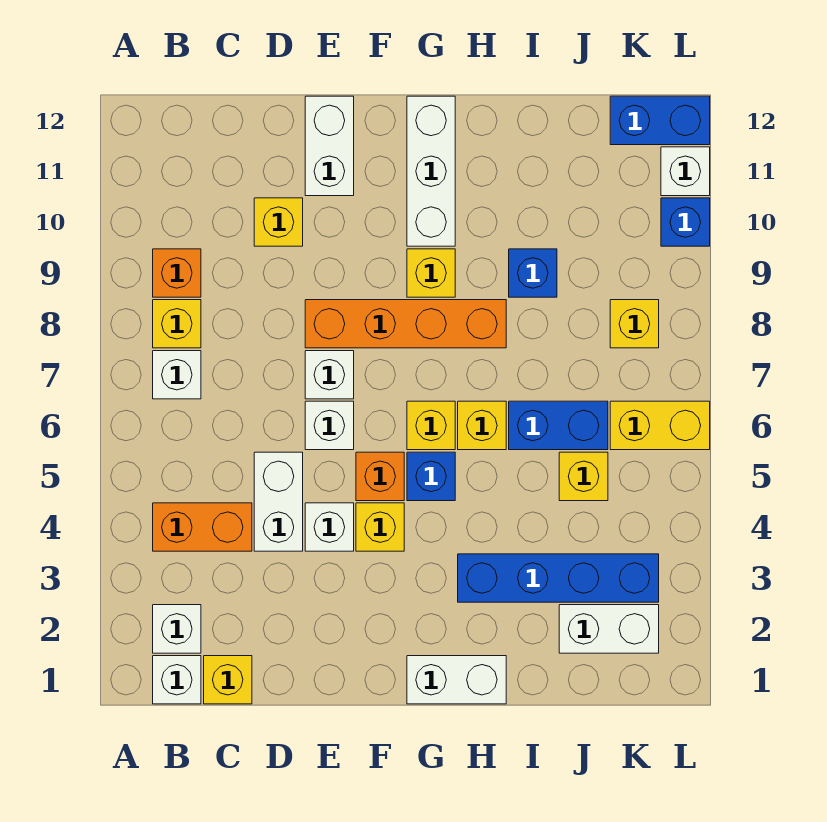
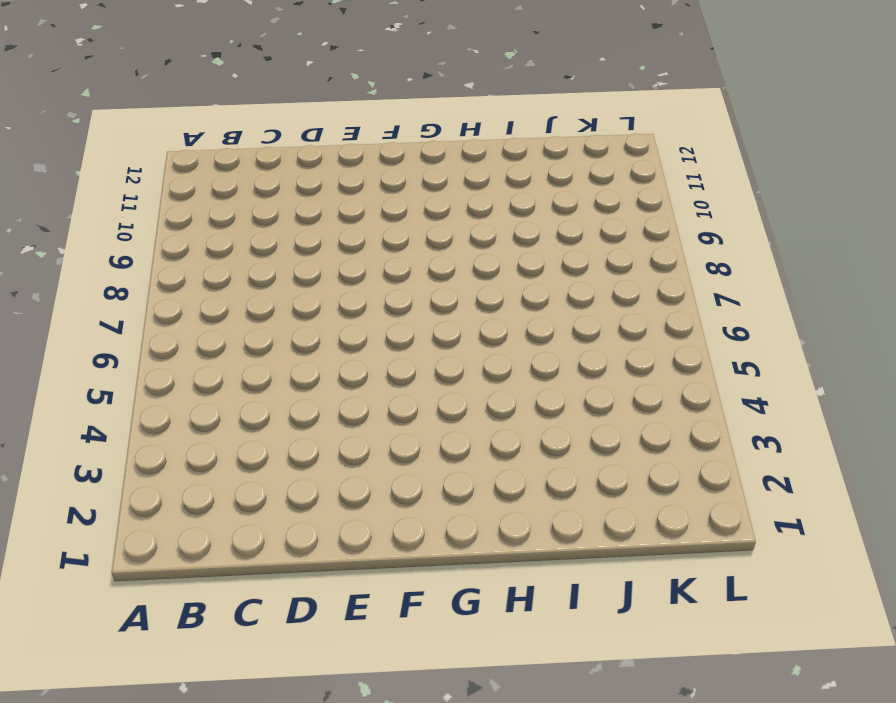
none -> white 1x1 brick [153,656,201,704]
none -> white 1x1 brick [153,605,201,653]
none -> orange 1x2 brick [153,503,252,551]
none -> white 1x1 brick [153,351,201,399]

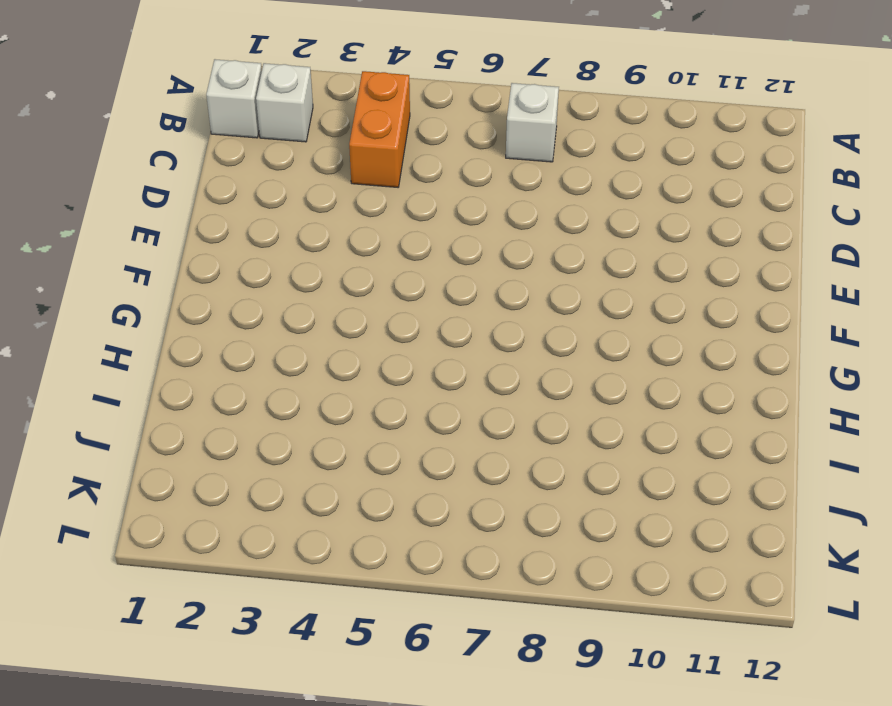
none -> yellow 1x1 brick [153,300,201,348]
none -> orange 1x1 brick [153,249,201,297]
none -> yellow 1x1 brick [204,656,252,704]
none -> white 1x2 brick [254,452,303,551]

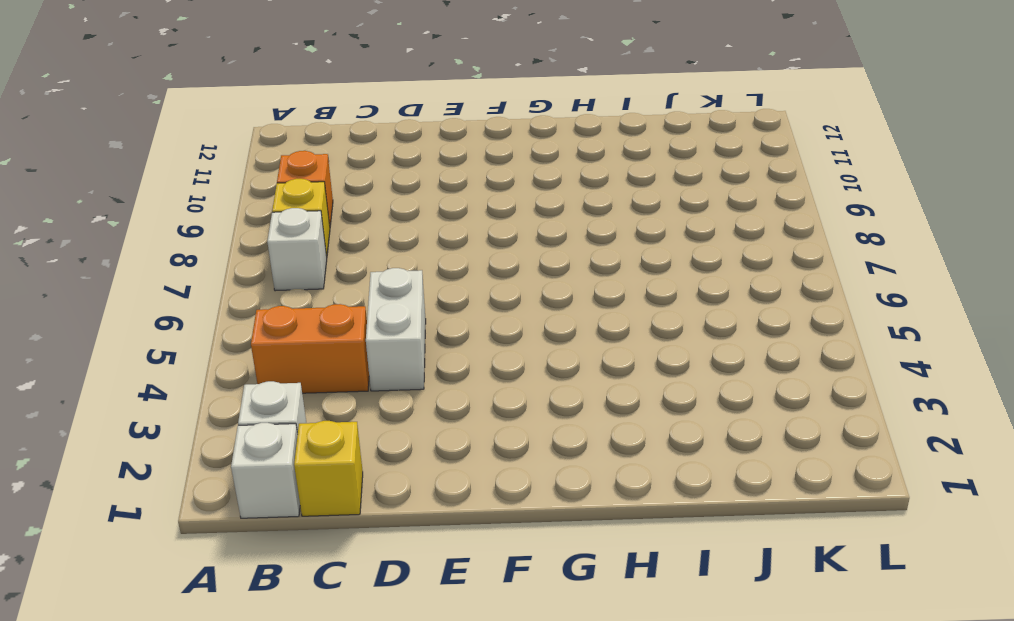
none -> yellow 1x1 brick [254,198,303,246]
none -> white 1x1 brick [305,503,354,551]
none -> white 1x1 brick [305,401,354,450]
none -> white 1x1 brick [305,351,354,399]

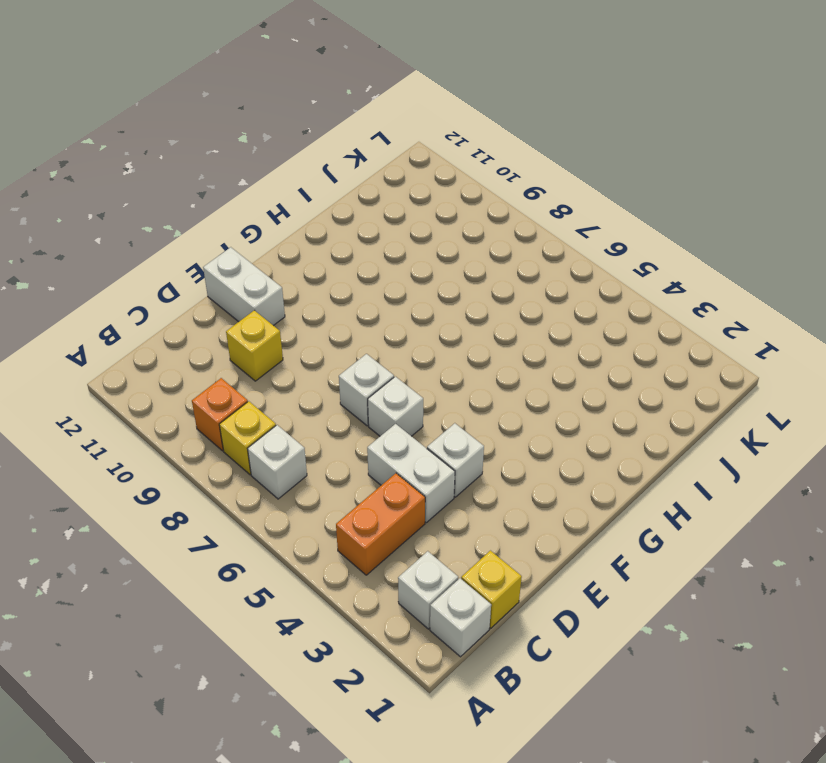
none -> orange 1x4 brick [305,300,506,348]
none -> yellow 1x1 brick [356,503,404,551]
none -> orange 1x1 brick [356,452,404,501]
none -> white 1x2 brick [407,656,506,704]

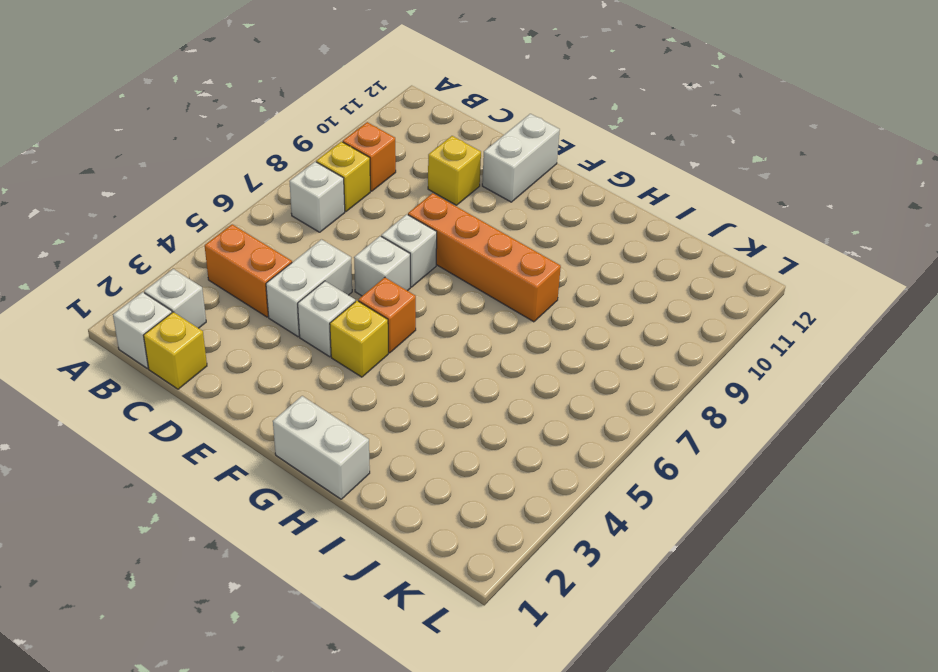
none -> blue 1x1 brick [407,452,455,501]
none -> yellow 1x1 brick [407,401,455,450]
none -> yellow 1x1 brick [407,249,455,297]
none -> white 1x3 brick [407,96,455,246]

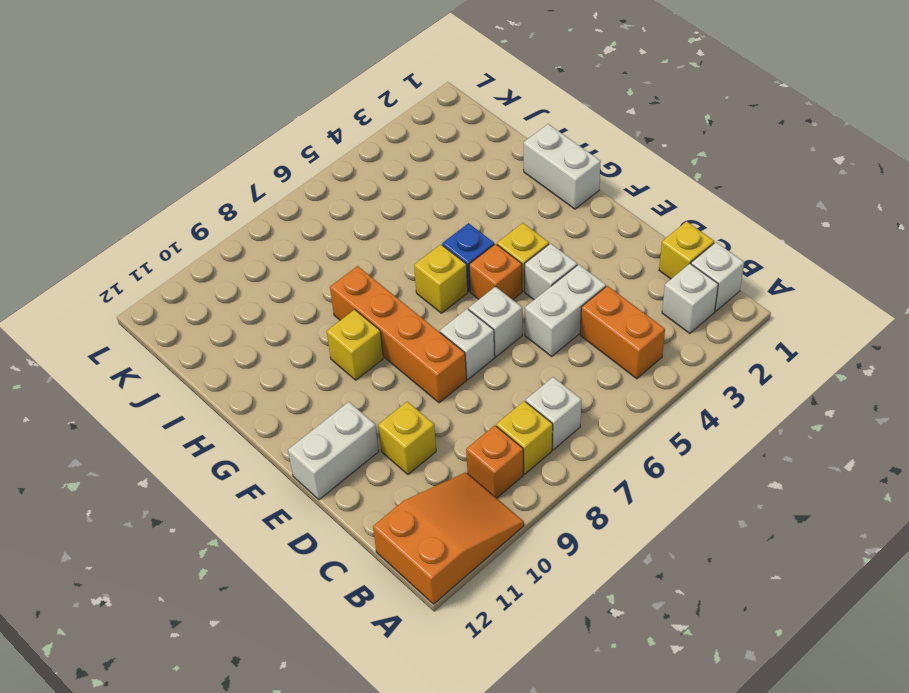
orange 2x3 slope [373,472,524,604] -> none
none -> white 1x3 brick [407,96,455,246]
none -> blue 1x4 brick [458,554,659,602]
none -> yellow 1x1 brick [458,401,506,450]
none -> blue 1x2 brick [509,401,608,450]

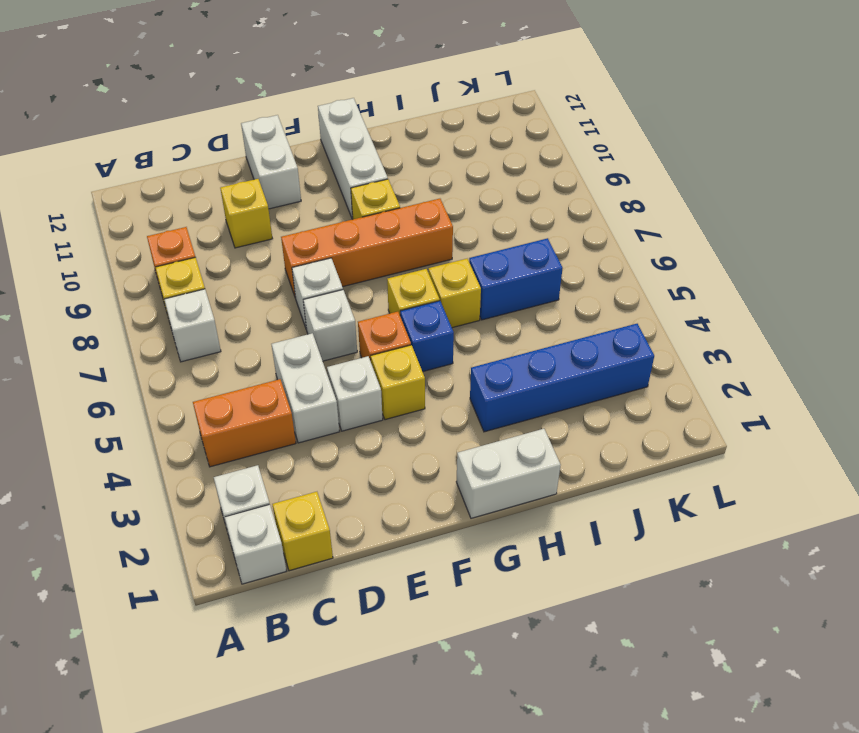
none -> blue 1x1 brick [509,249,557,297]
none -> white 1x2 brick [559,605,659,653]
none -> yellow 1x1 brick [559,452,608,501]
none -> yellow 1x2 brick [610,401,710,450]

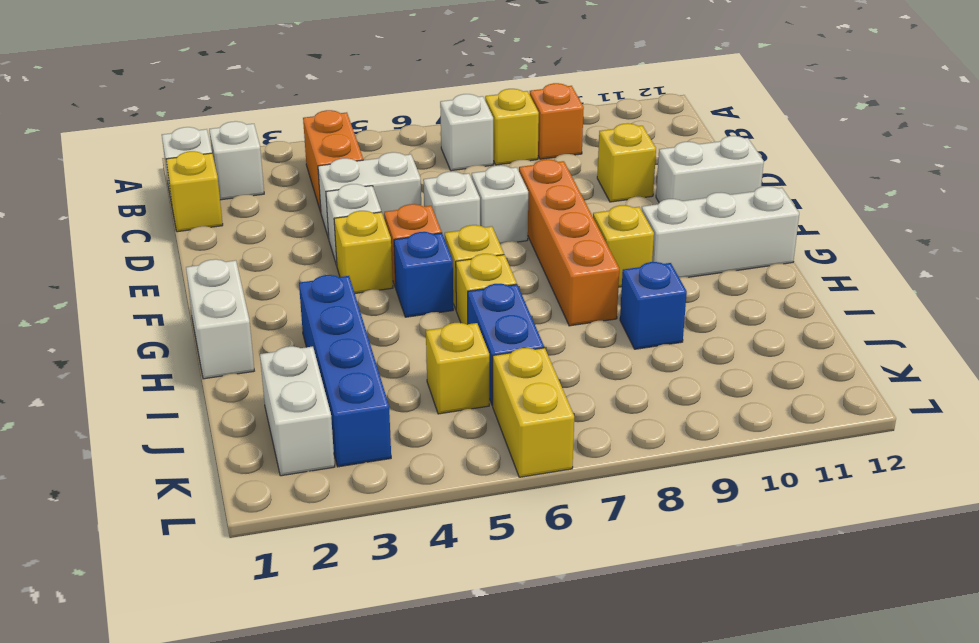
none -> yellow 1x1 brick [610,300,659,348]
none -> blue 1x2 brick [610,96,710,145]
none -> blue 1x1 brick [661,198,710,246]
none -> white 1x1 brick [661,147,710,196]

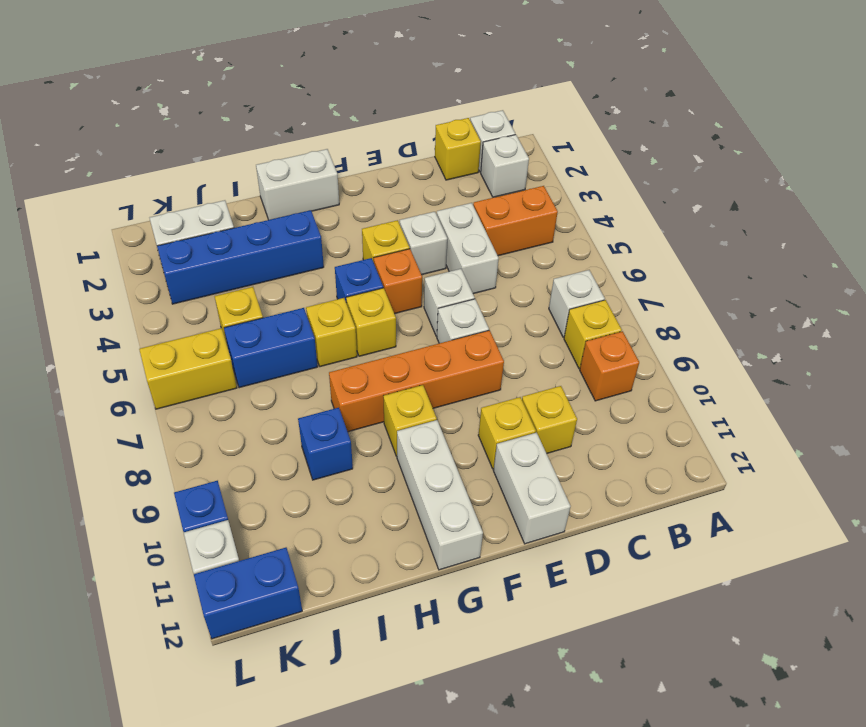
yellow 1x1 brick [478,397,536,469] -> yellow 1x1 brick moved to [610,300,659,348]

